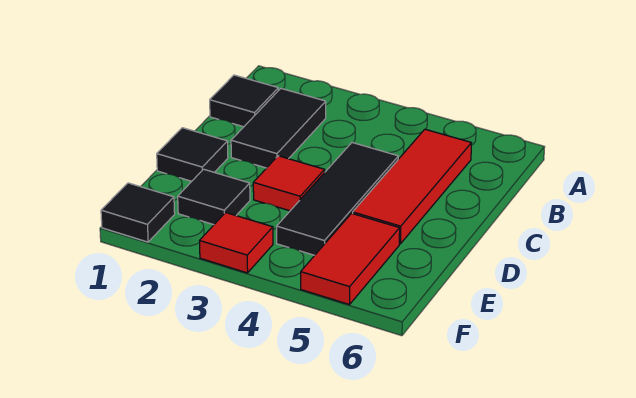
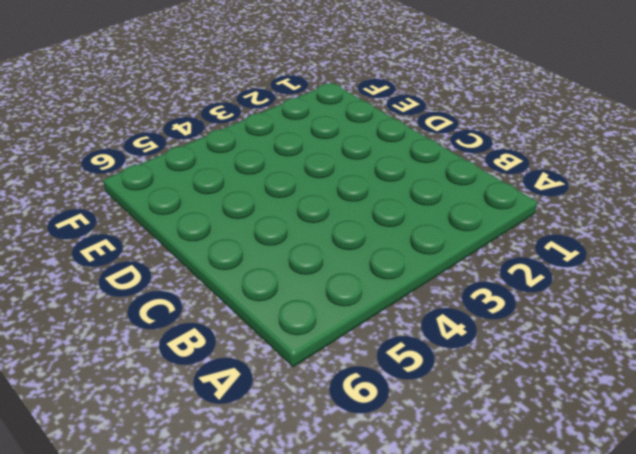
none -> black 1x1 tile [210,75,278,127]
none -> black 1x2 tile [231,89,326,168]

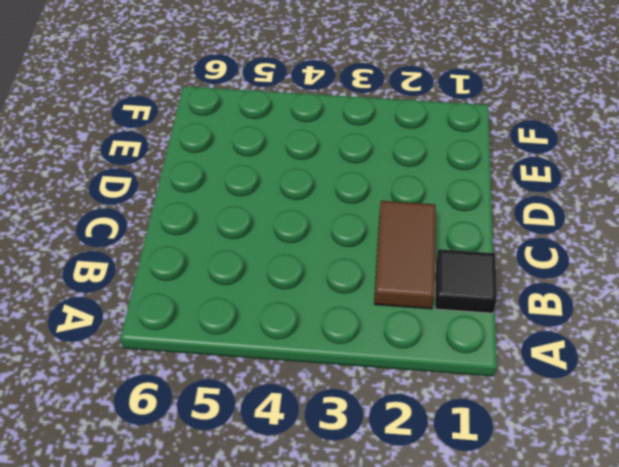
brown 1x2 tile [374,201,436,309] -> black 1x2 tile [231,89,326,168]
none -> red 1x3 tile [353,129,472,244]
none -> black 1x3 tile [277,143,398,255]

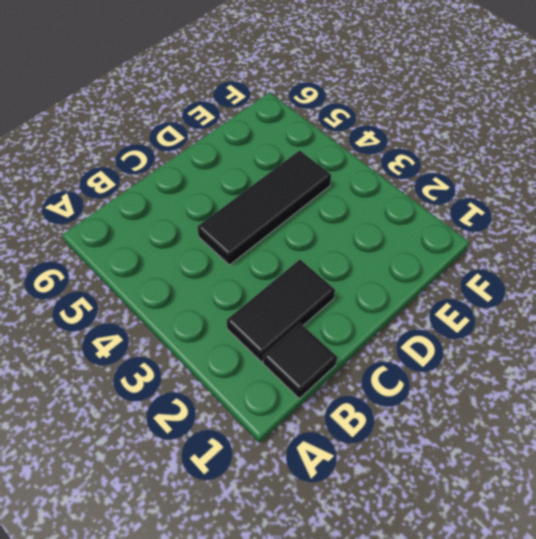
none -> red 1x3 tile [353,129,472,244]
none -> black 1x1 tile [157,128,228,181]

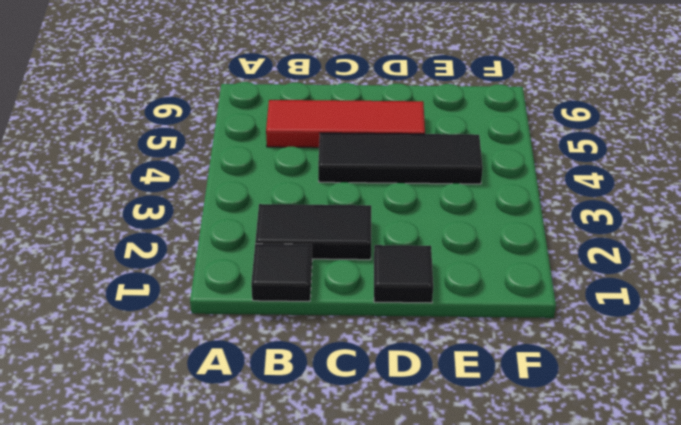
none -> red 1x1 tile [253,156,325,211]
none -> black 1x1 tile [178,169,250,225]

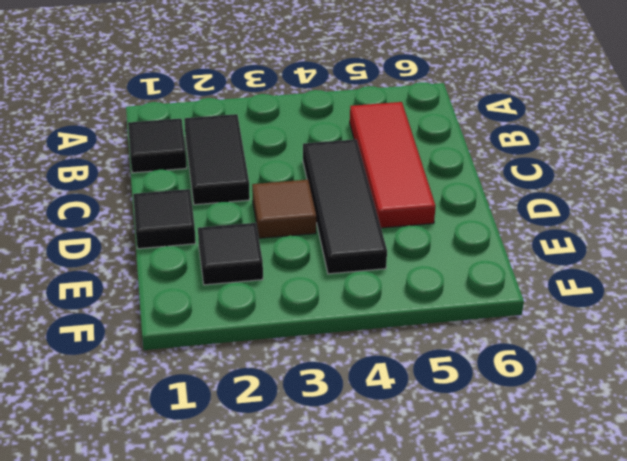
brown 1x1 tile [252,180,316,238] -> red 1x1 tile [253,156,325,211]
none -> red 1x2 tile [301,213,400,305]
none -> black 1x1 tile [101,183,175,242]

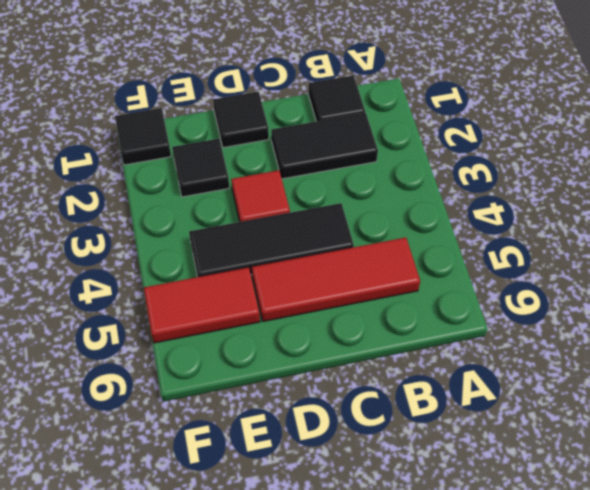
none -> red 1x1 tile [200,213,273,273]

